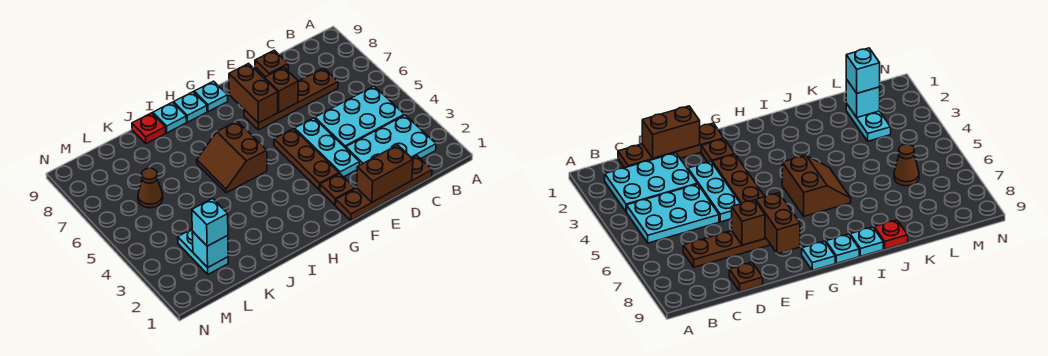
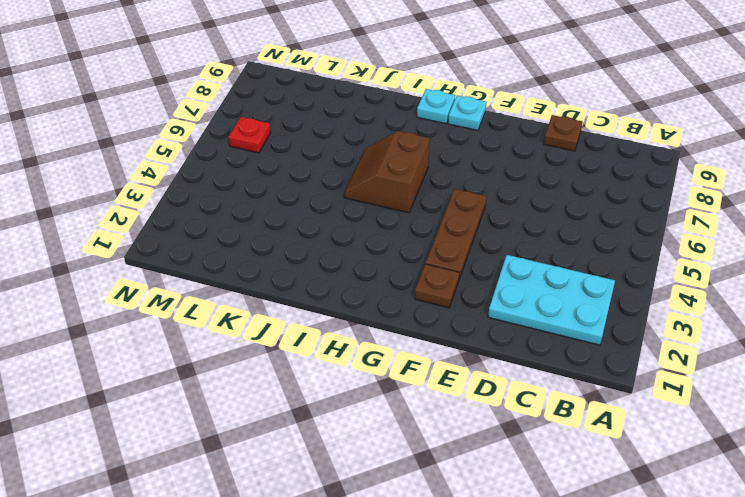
red 1x1 plate [229,117,271,153] -> red 1x1 plate moved to [132,113,166,144]
none -> cyan 2x3 plate [315,86,404,148]
none -> brown 1x4 plate [336,155,432,221]
none -> brown 1x4 plate [244,68,338,130]

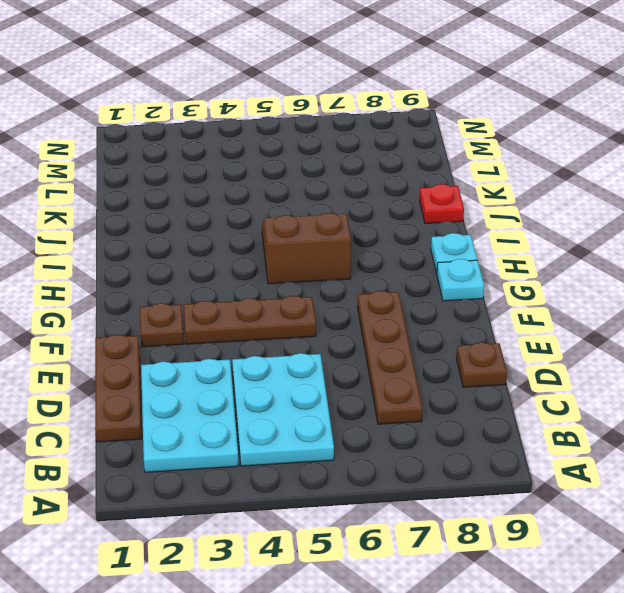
brown 1x3 plate [95,335,142,442] -> brown 1x4 plate [336,155,432,221]
none -> cyan 1x3 plate [295,118,360,177]
none -> cyan 1x1 plate [153,102,187,133]
none -> cyan 1x2 plate [178,229,228,274]

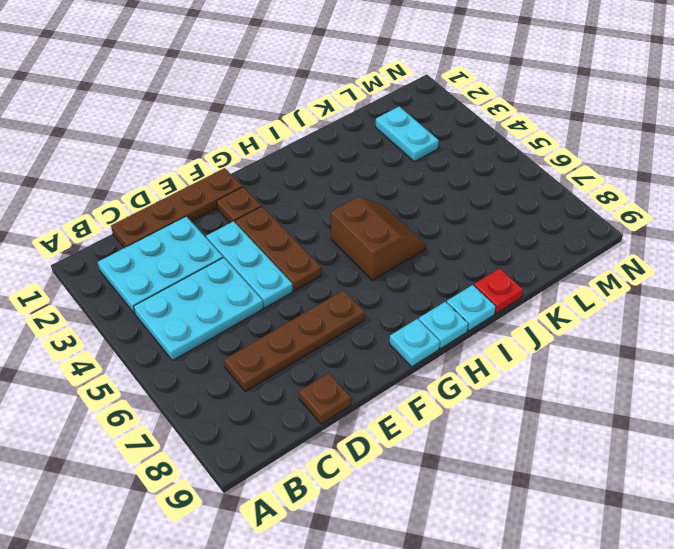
none -> brown 1x1 cone [138,168,163,208]
none -> brown 1x2 brick [357,145,413,202]
none -> brown 1x1 brick [264,68,298,112]

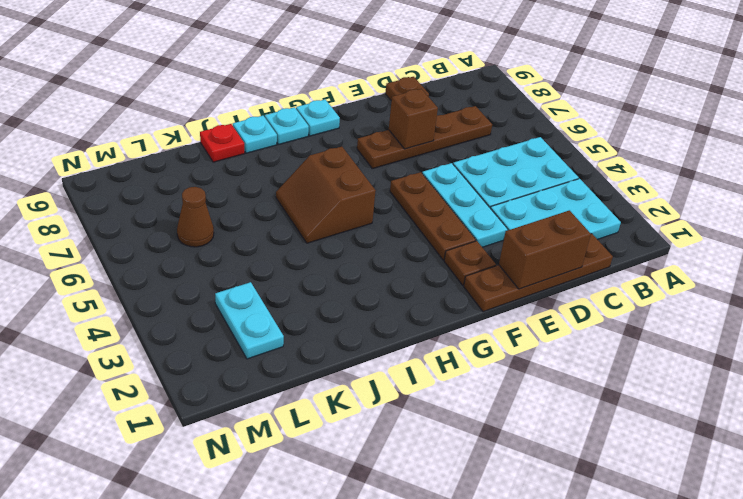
none -> brown 1x2 brick [229,64,278,123]
none -> cyan 1x1 brick [192,231,228,268]
none -> cyan 1x1 brick [192,198,228,246]

